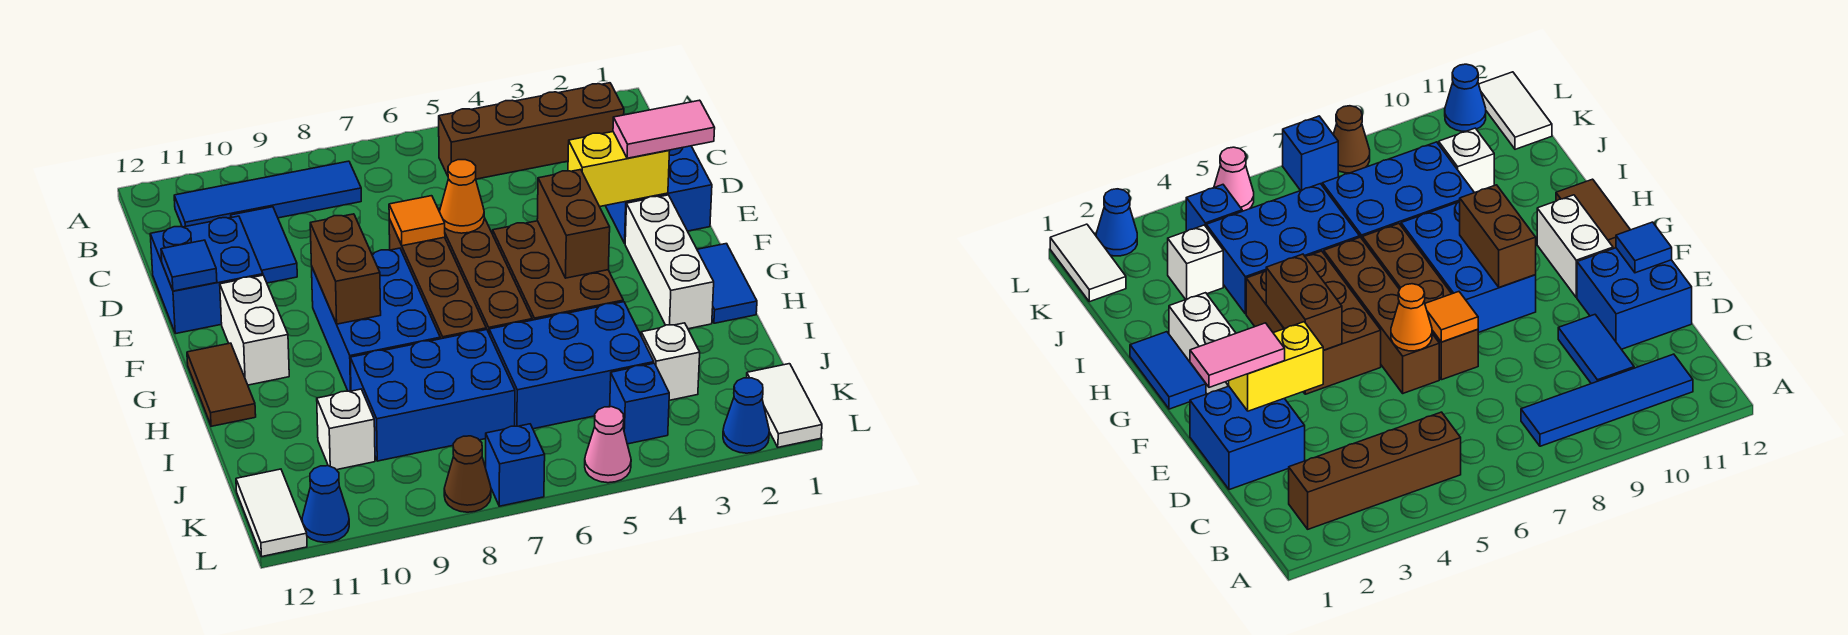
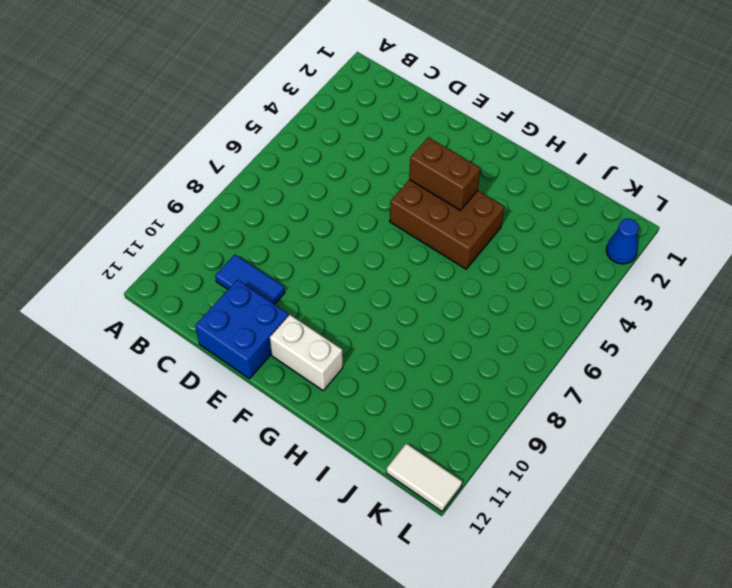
none -> brown 1x4 brick [439,83,624,179]
none -> blue 1x4 tile [174,161,361,227]
none -> blue 2x2 brick [605,146,712,243]
none -> brown 1x4 brick [438,208,532,332]

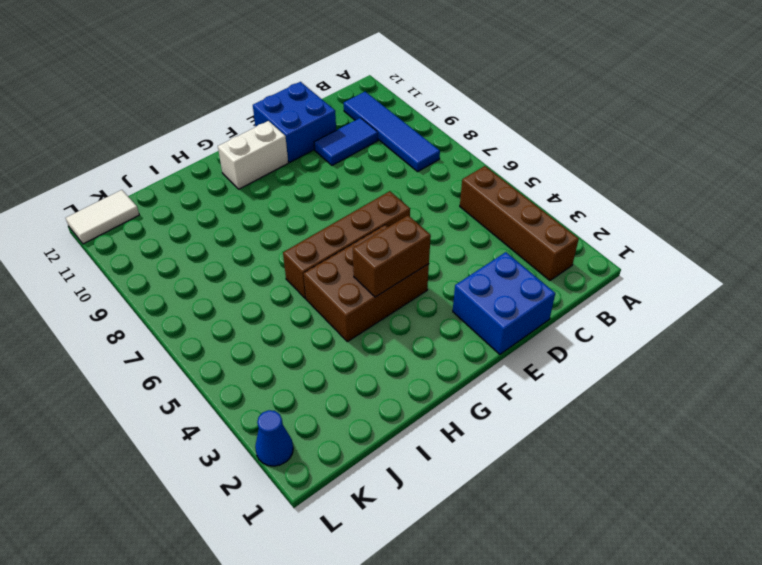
none -> brown 1x4 brick [389,219,486,339]
none -> white 1x3 brick [625,195,714,329]
none -> blue 2x3 brick [312,248,440,391]
none -> blue 1x2 tile [697,244,757,323]

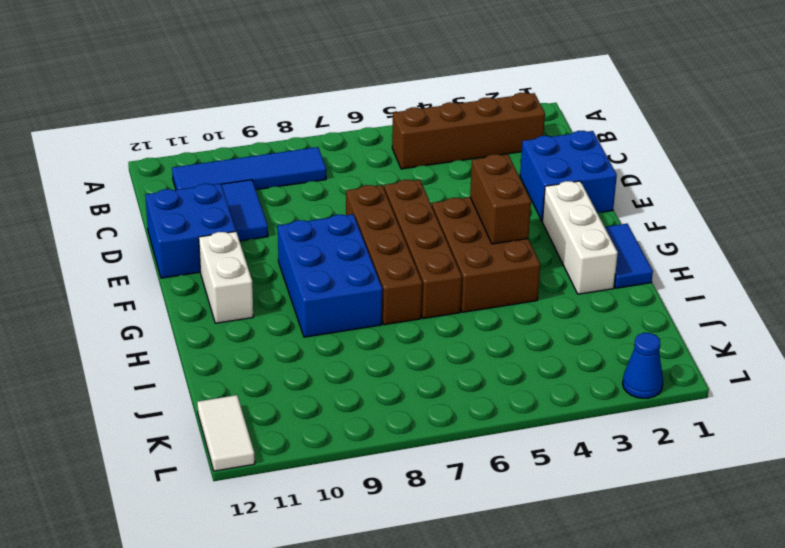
none -> brown 1x2 tile [187,343,256,426]
none -> blue 2x3 brick [489,302,654,429]
none -> blue 2x3 brick [350,329,515,461]
none -> white 1x1 brick [641,323,700,400]

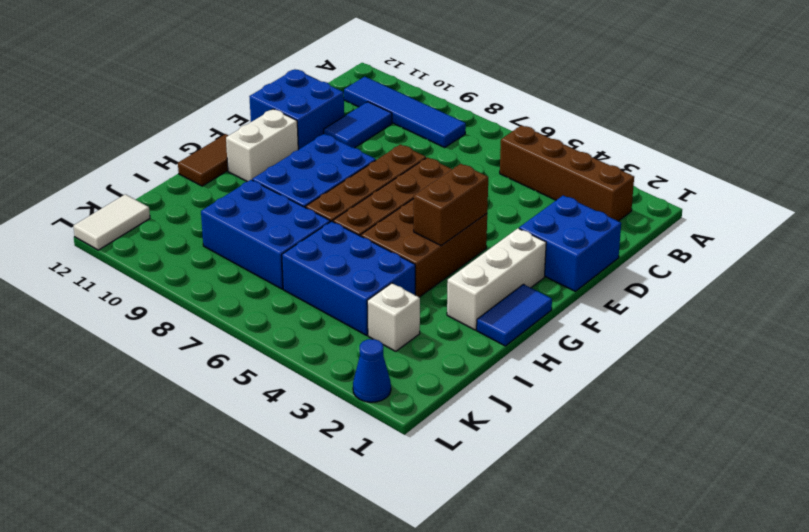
none -> white 1x1 brick [317,389,375,470]
none -> white 1x2 tile [747,364,822,447]
none -> blue 1x1 brick [610,363,669,444]
none -> pink 1x1 cone [585,407,631,483]

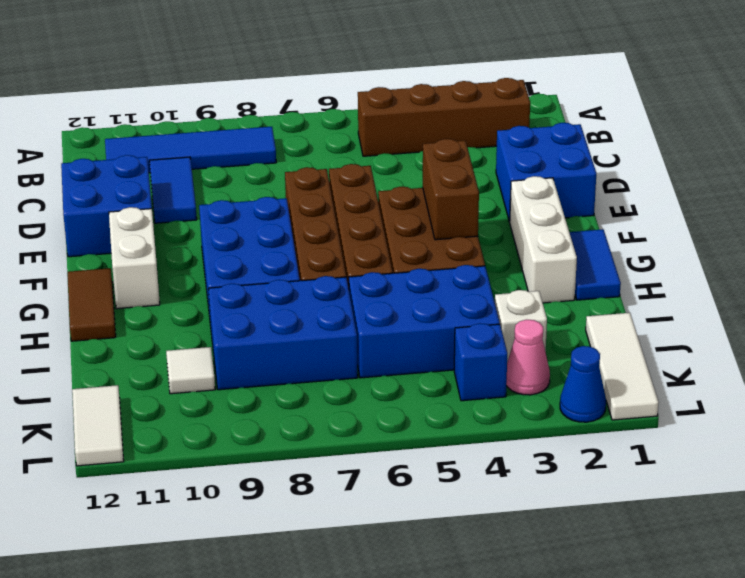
white 1x3 tile [586,313,659,420] -> white 1x2 tile [747,364,822,447]
white 1x1 tile [166,347,215,394] -> white 1x1 brick [317,389,375,470]
pink 1x1 cone [506,320,550,395] -> pink 1x1 cone moved to [585,407,631,483]
none -> blue 1x1 brick [486,424,545,506]
none -> brown 1x1 cone [444,436,491,512]
none -> blue 1x1 cone [302,466,349,542]
none -> yellow 1x2 brick [568,132,669,207]

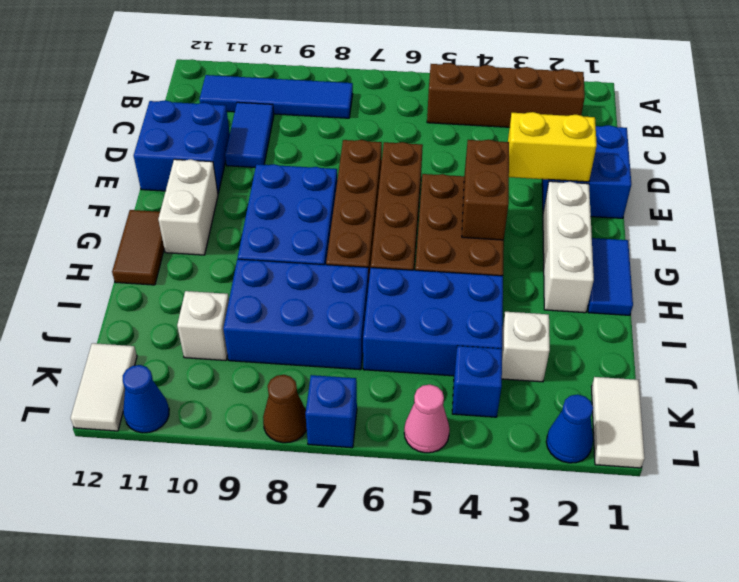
none -> orange 1x1 cone [440,160,484,233]
none -> orange 1x1 tile [389,196,445,246]
none -> blue 1x1 tile [161,240,217,291]
none -> brown 1x2 brick [310,214,381,324]

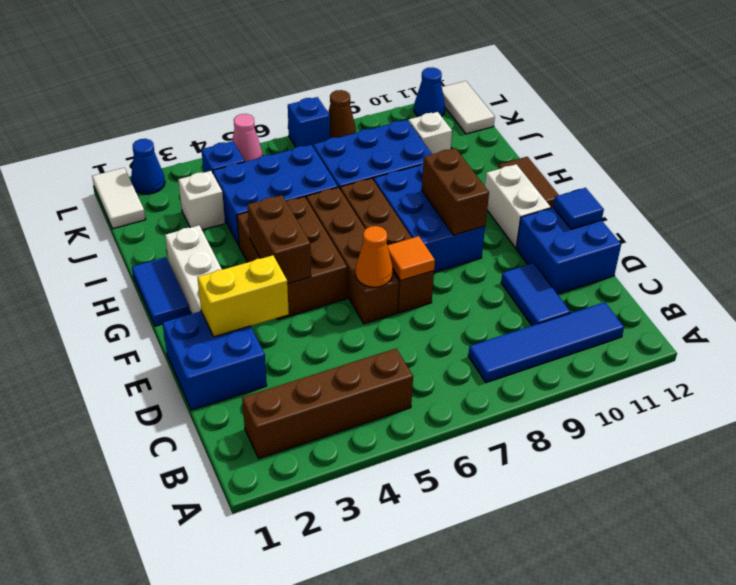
none -> pink 1x2 tile [613,100,715,158]

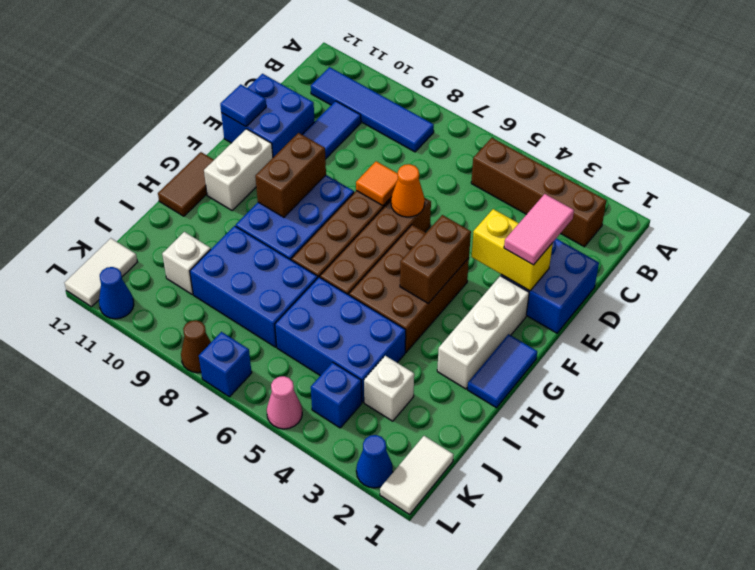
pink 1x2 tile [504,194,574,265] -> pink 1x2 tile turned to [613,100,715,158]

